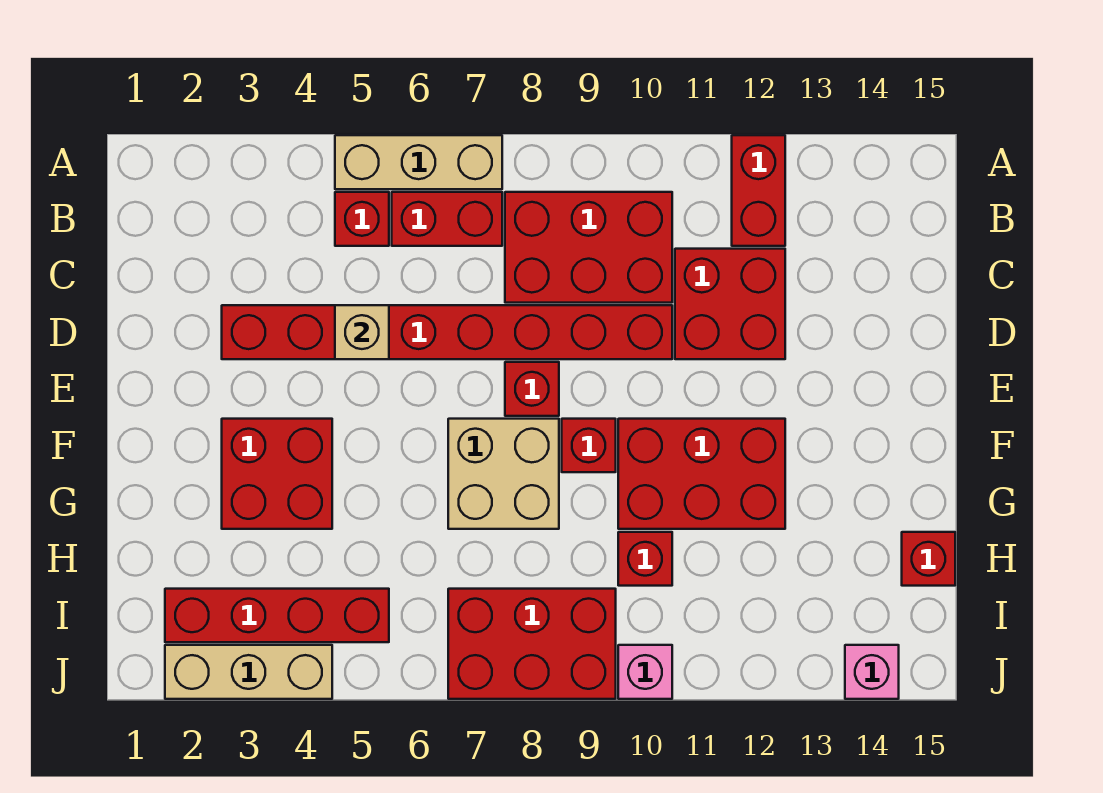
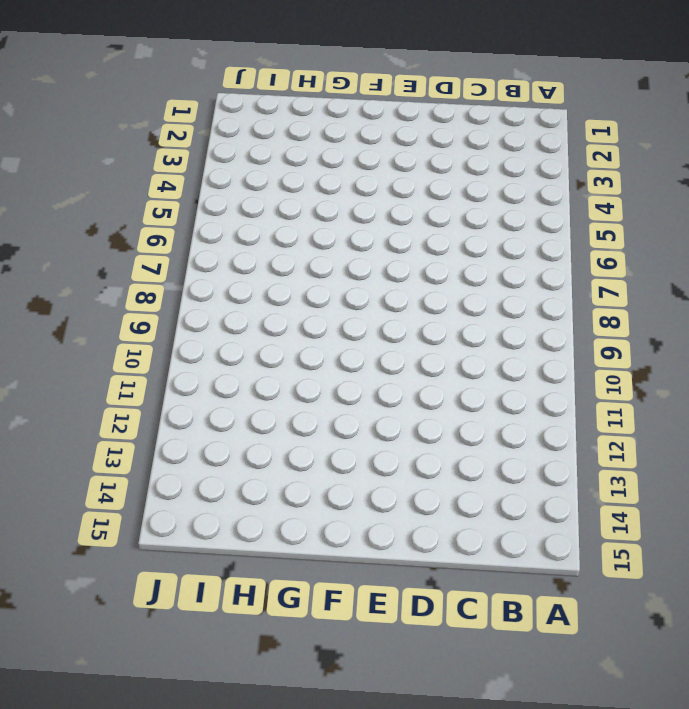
none -> tan 1x3 brick [335,135,502,189]
none -> red 1x2 brick [732,135,785,246]
none -> red 1x1 brick [335,192,389,246]

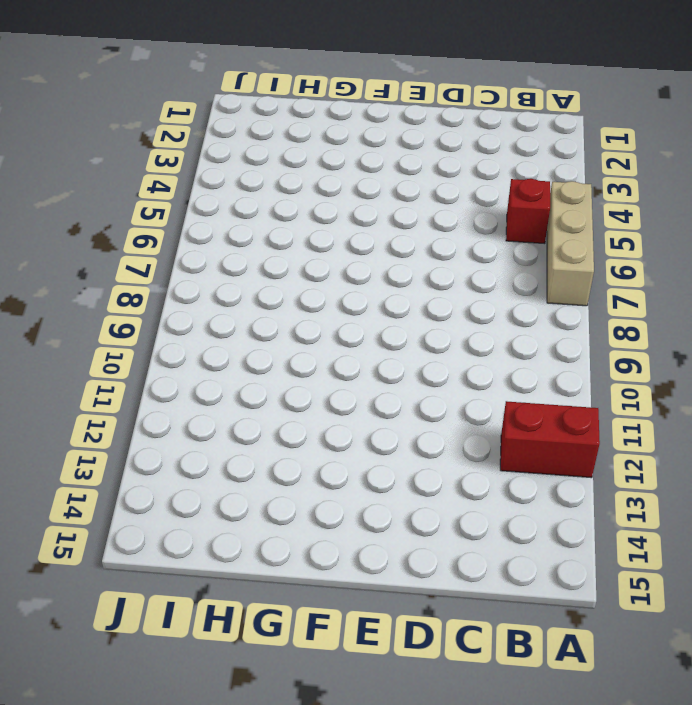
none -> red 1x2 brick [392,192,502,246]
none -> red 2x3 brick [505,192,672,303]
none -> red 2x2 brick [675,249,785,359]

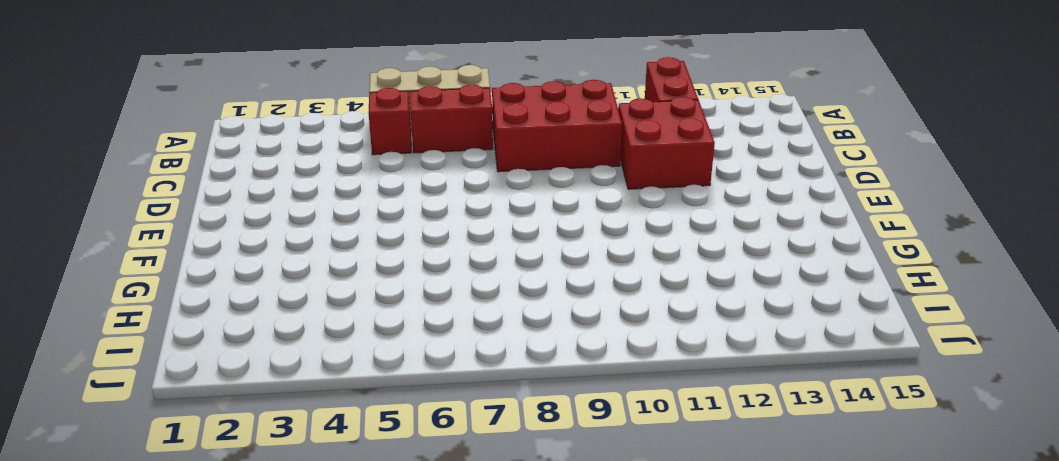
none -> red 1x8 brick [222,305,672,359]
none -> red 1x1 brick [505,362,559,416]
none -> red 2x2 brick [222,419,332,529]

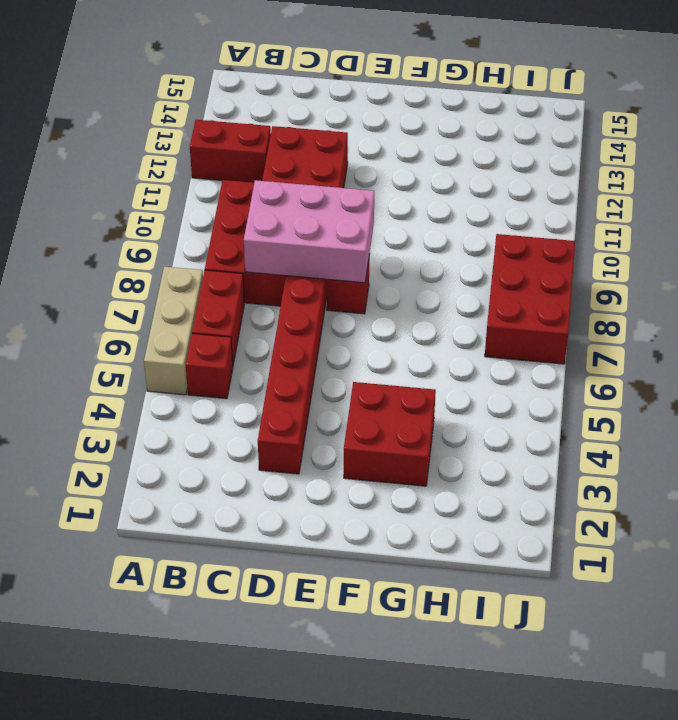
pink 2x3 brick [244,180,374,283] -> none
none -> tan 2x2 brick [448,419,559,529]
none -> red 1x1 brick [562,419,616,472]
none -> red 2x3 brick [618,419,785,529]

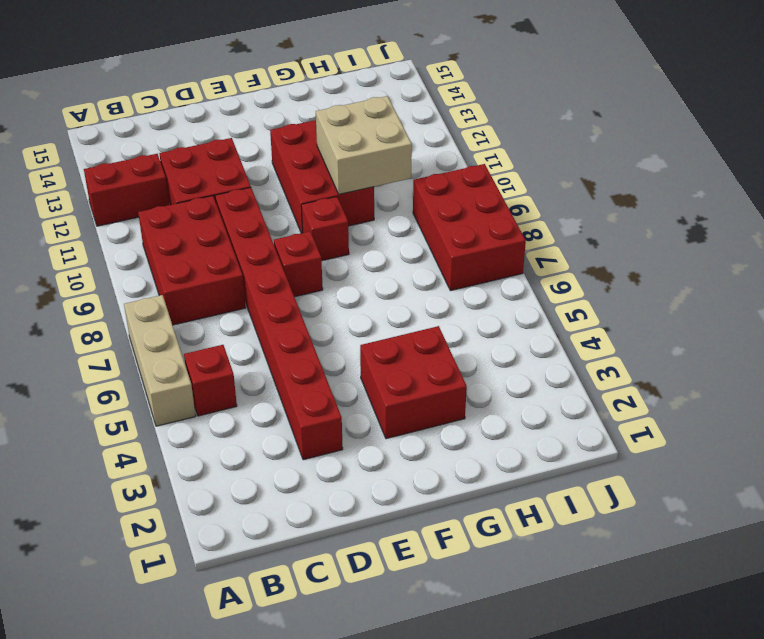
tan 2x2 brick [316,96,412,194] -> tan 2x2 brick moved to [448,419,559,529]
none -> red 1x2 brick [392,192,502,246]
none -> red 1x1 brick [618,532,672,586]
none -> red 1x1 brick [902,532,955,586]

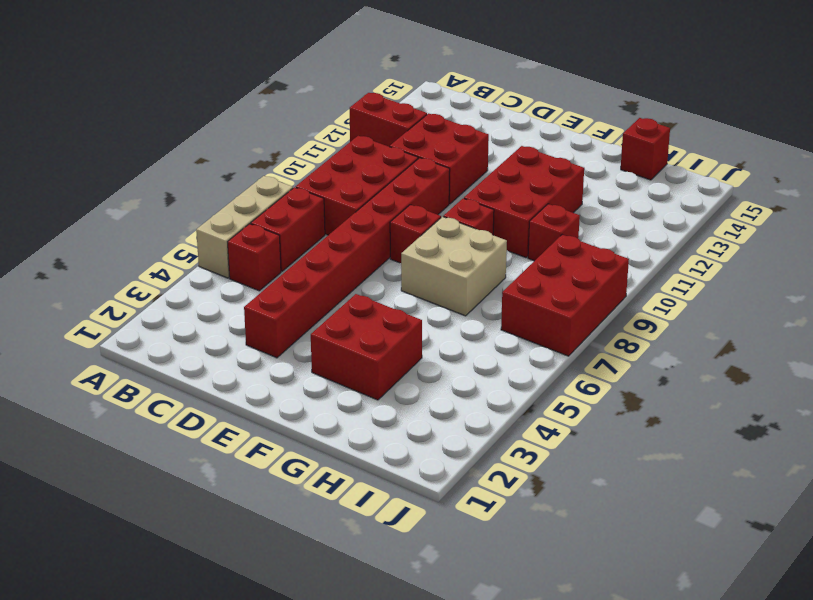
none -> red 1x4 brick [165,589,389,642]
none -> tan 1x3 brick [165,645,332,699]
none -> pink 1x1 brick [618,645,672,699]

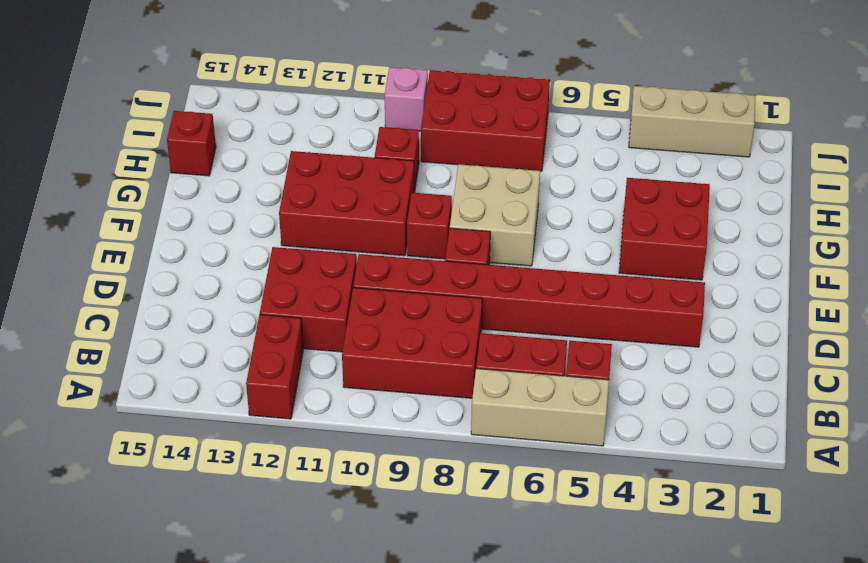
none -> red 1x4 brick [165,589,389,642]
none -> pink 1x1 brick [845,645,899,699]
none -> tan 1x1 brick [335,305,389,359]

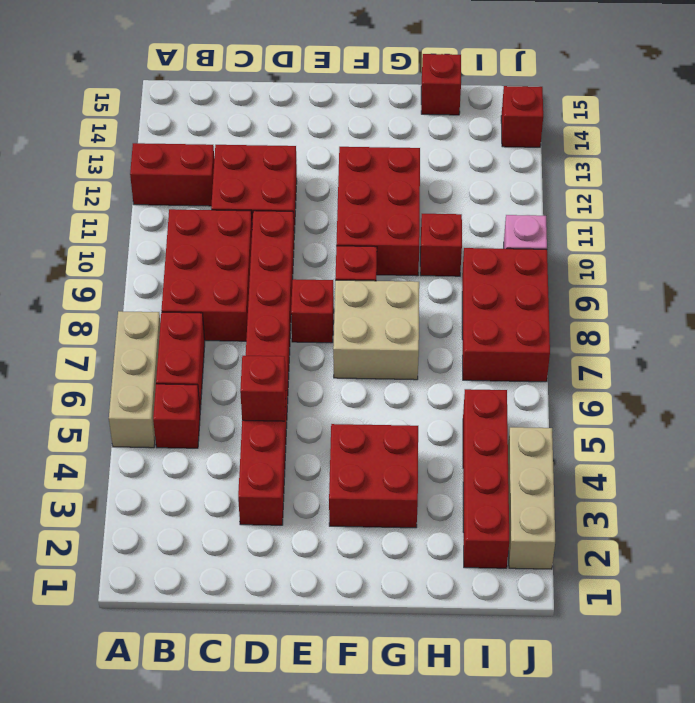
red 1x1 brick [240,356,286,421] -> tan 1x1 brick [335,305,389,359]
red 1x1 brick [501,86,543,147] -> pink 1x1 brick [845,645,899,699]

